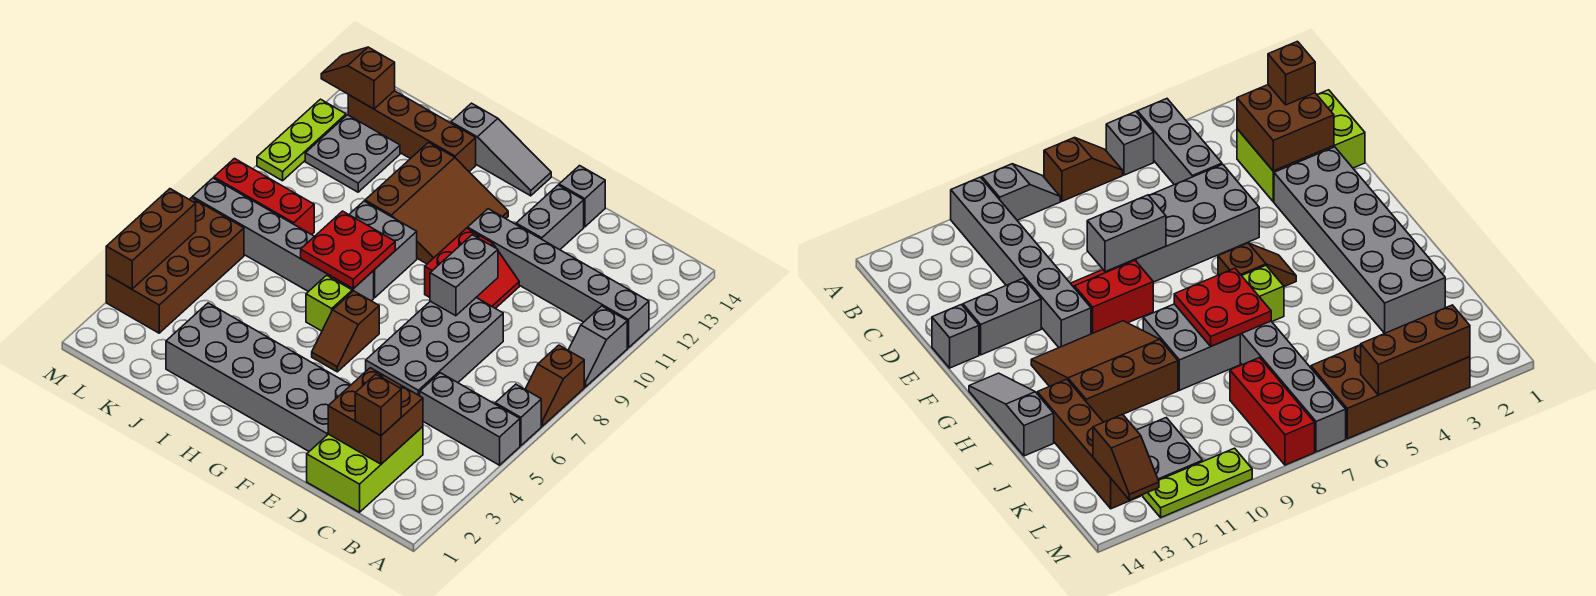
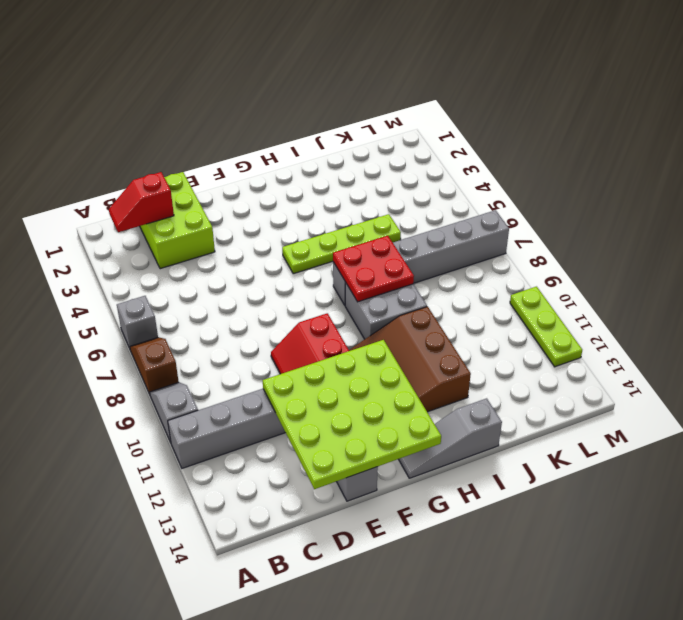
red 1x2 slope [109,172,174,232] -> brown 2x2 brick [328,368,423,464]
lime 4x4 plate [263,340,441,489] -> none
lime 1x4 plate [282,214,401,274] -> brown 1x2 slope [312,291,379,372]
none -> grey 1x3 brick [420,373,520,465]
none -> grey 2x4 brick [366,298,503,396]
none -> grey 2x6 brick [166,303,350,451]

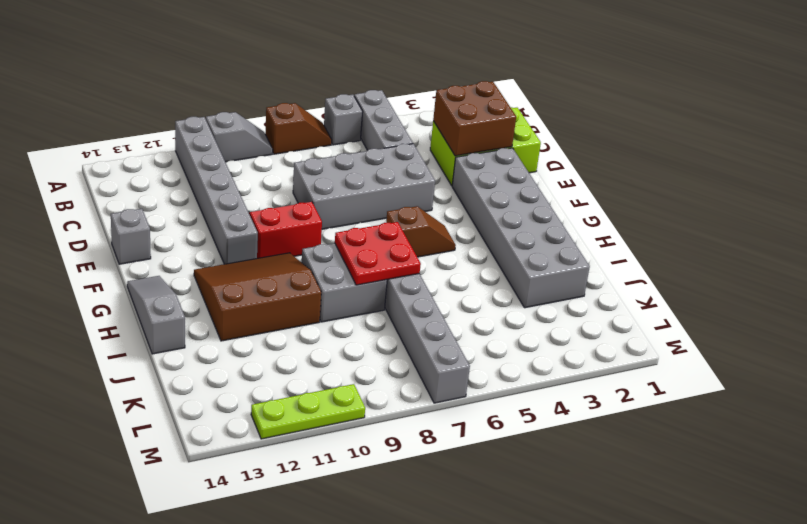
none -> grey 1x2 brick [516,185,584,250]
none -> lime 1x1 brick [306,275,352,331]
none -> brown 1x4 brick [348,91,476,171]

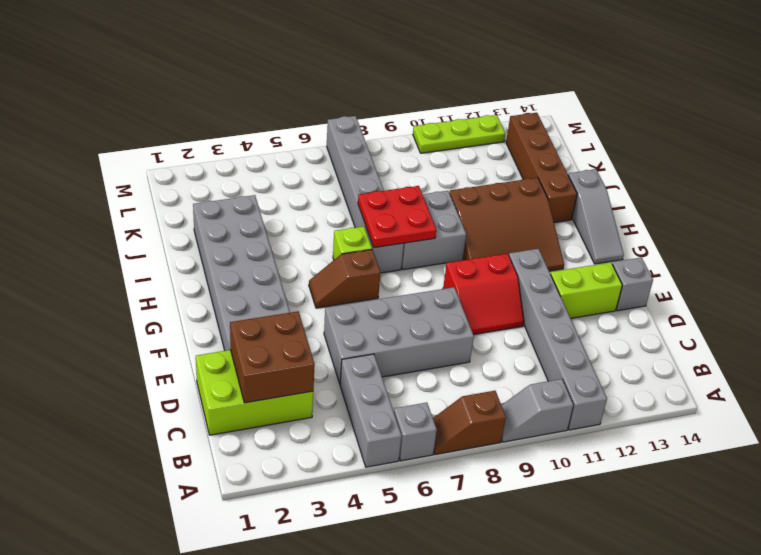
lime 1x2 brick [551,262,622,318] -> grey 1x2 brick [516,185,584,250]
none -> red 1x3 brick [214,159,314,235]
none -> grey 2x2 plate [305,115,400,192]
none -> brown 2x4 brick [106,198,244,333]

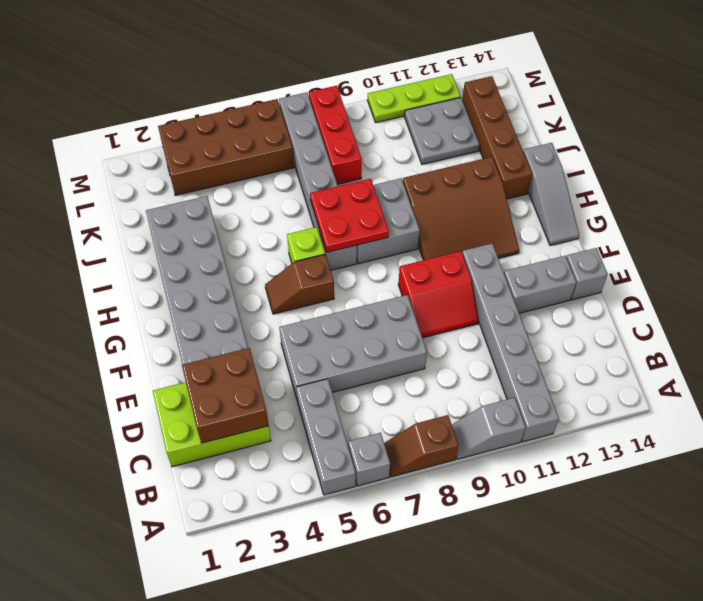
none -> grey 1x2 brick [430,235,498,316]
none -> brown 1x2 slope [321,47,395,109]
none -> brown 1x3 brick [106,189,196,289]

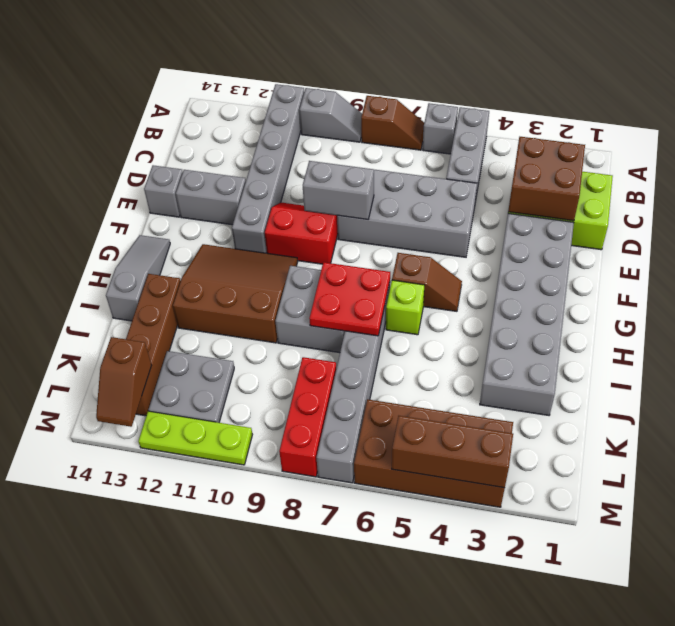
none -> brown 1x1 brick [355,374,401,436]

